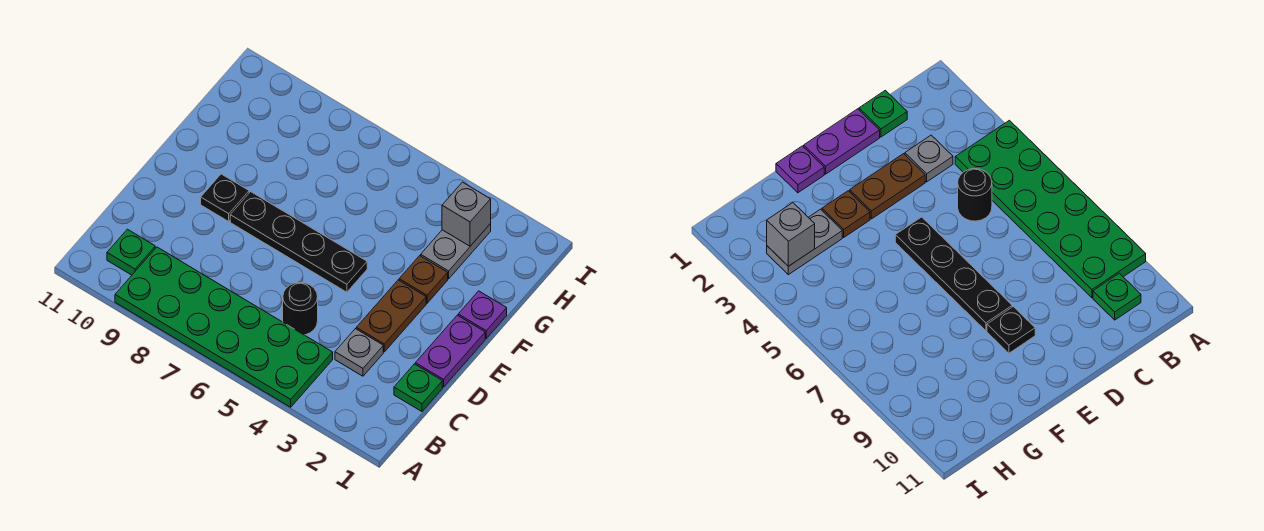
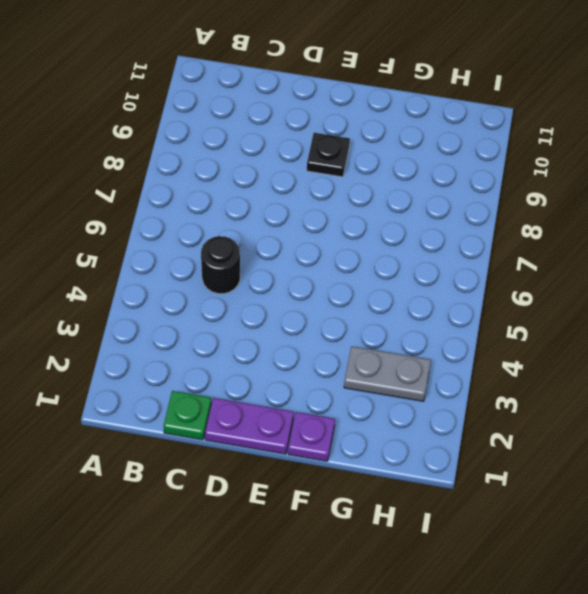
none -> green 2x6 plate [115,247,333,407]
none -> green 1x1 plate [107,229,155,275]
none -> grey 1x1 plate [335,329,383,376]

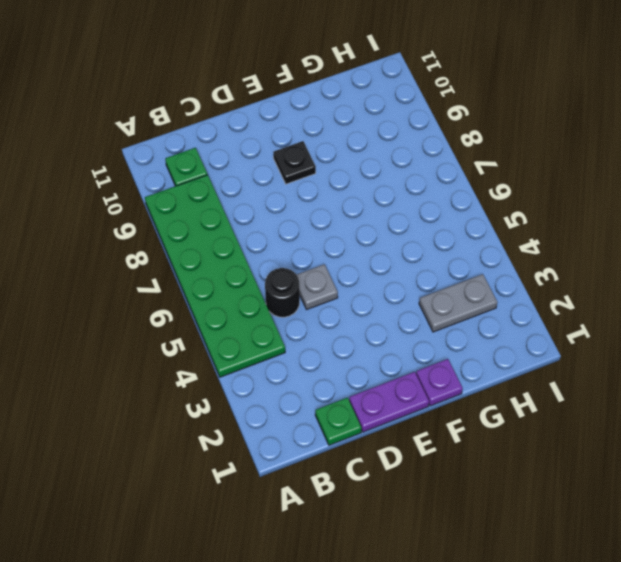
grey 1x1 plate [297,264,338,310] -> grey 1x1 plate moved to [335,329,383,376]
none -> brown 1x2 plate [356,280,426,352]
none -> black 1x4 plate [230,192,367,292]
none -> brown 1x1 plate [399,256,448,303]

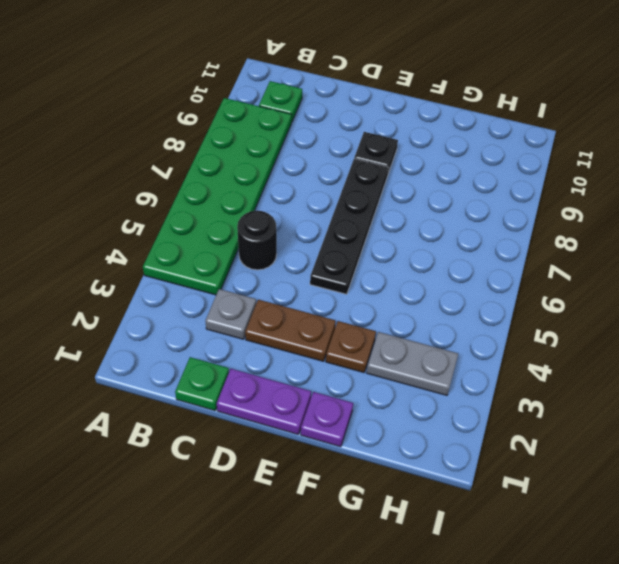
none -> grey 1x1 brick [442,182,491,246]

